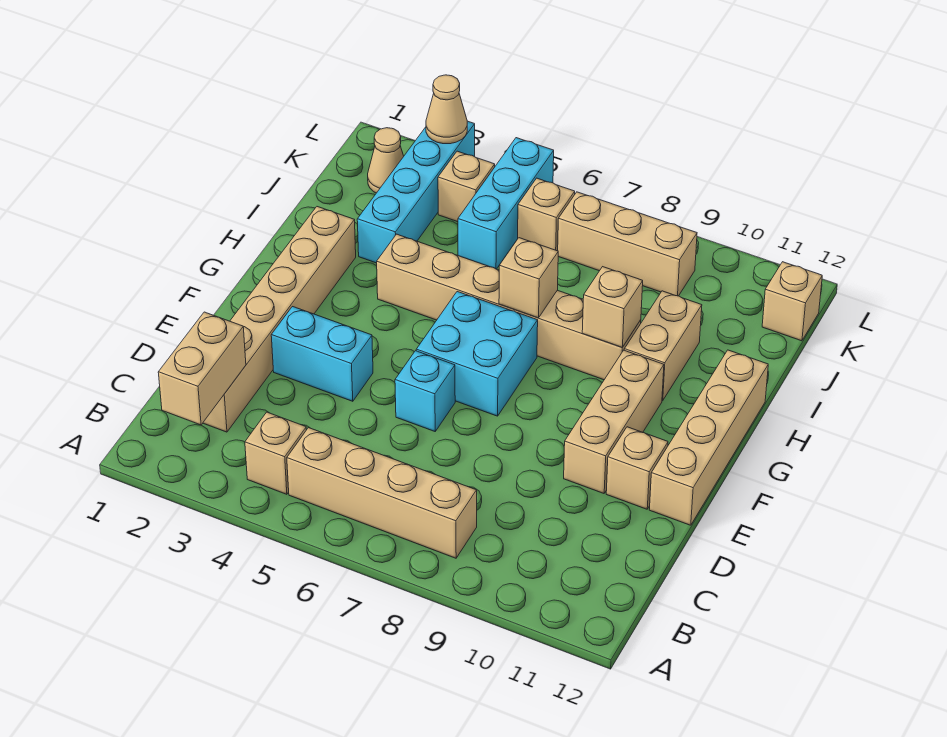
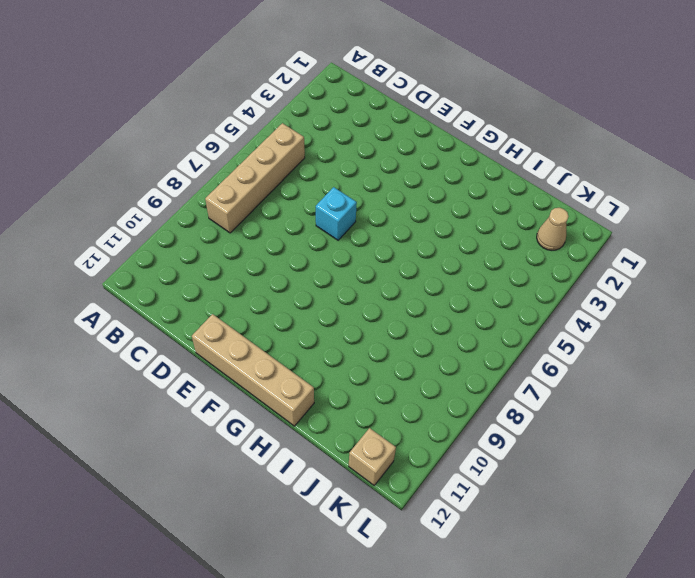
none -> tan 1x1 brick [245,412,306,494]
none -> tan 1x6 brick [203,207,356,432]
none -> cyan 1x2 brick [271,307,373,401]

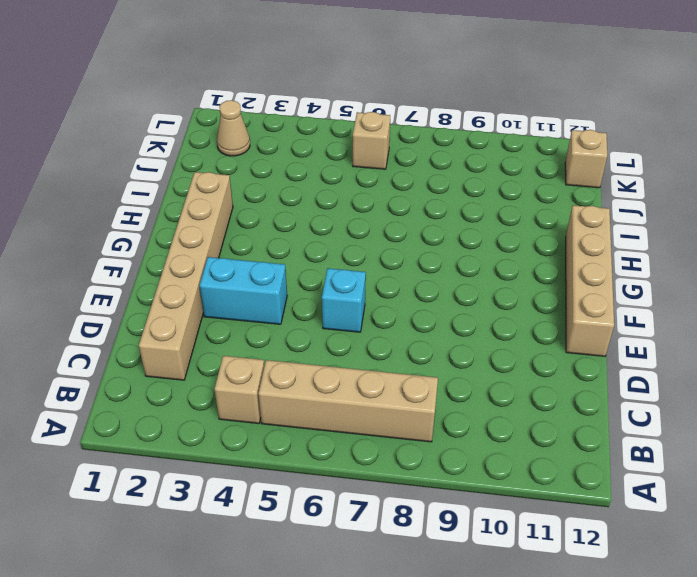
none -> tan 1x3 brick [564,350,664,493]
none -> tan 1x1 brick [606,427,668,509]
none -> cyan 2x2 brick [416,292,538,416]

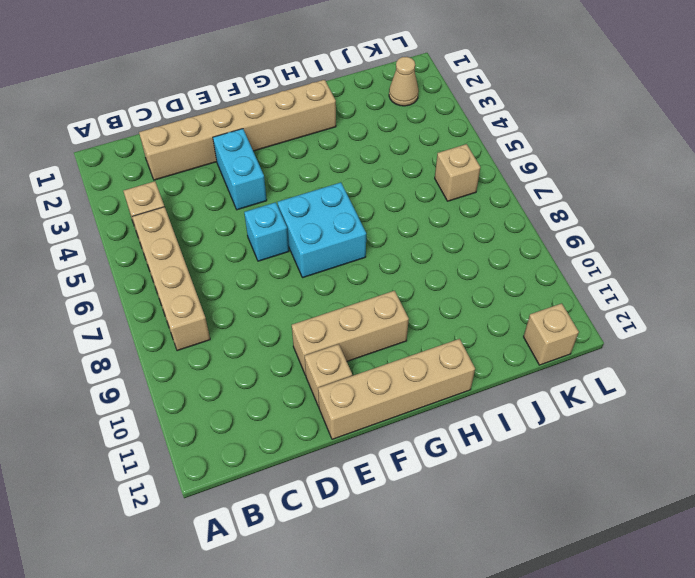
none -> tan 1x6 brick [377,234,641,380]
none -> tan 1x2 brick [624,291,702,401]
none -> cyan 1x4 brick [357,121,475,263]

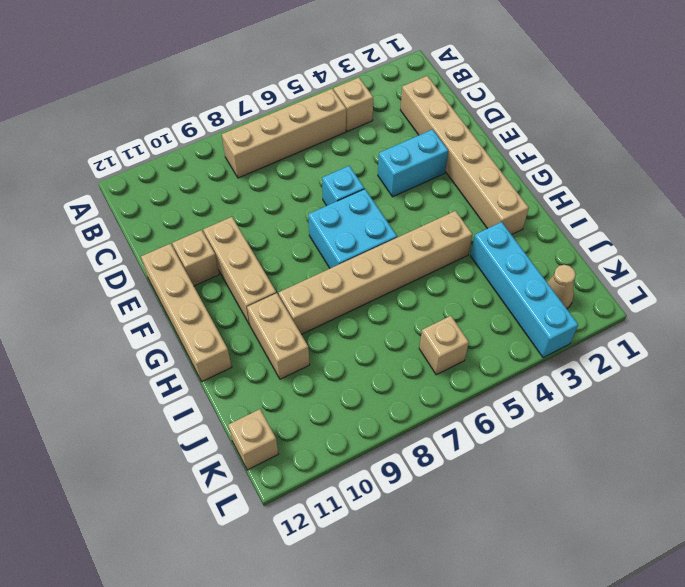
none -> cyan 1x3 brick [458,138,554,269]
none -> tan 1x1 brick [438,151,495,222]
none -> tan 1x3 brick [558,192,697,296]

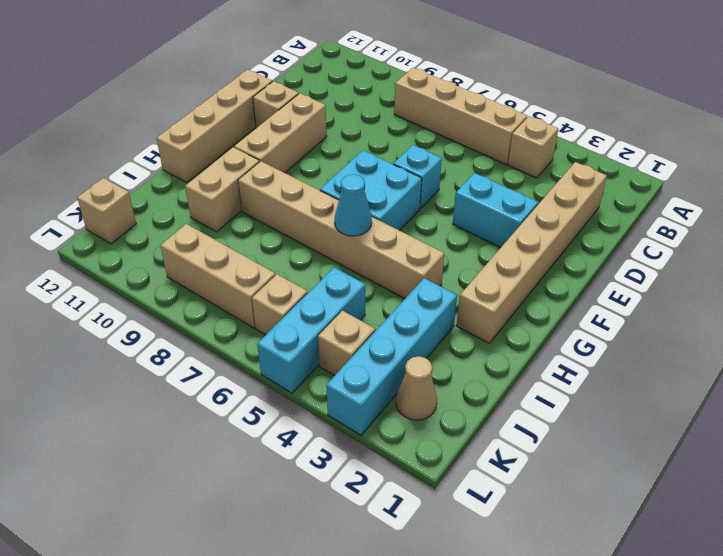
cyan 1x1 cone [335,174,372,236] -> none
none -> tan 1x2 brick [158,312,246,425]
none -> tan 1x1 brick [499,238,558,318]
none -> tan 1x1 brick [582,267,643,347]

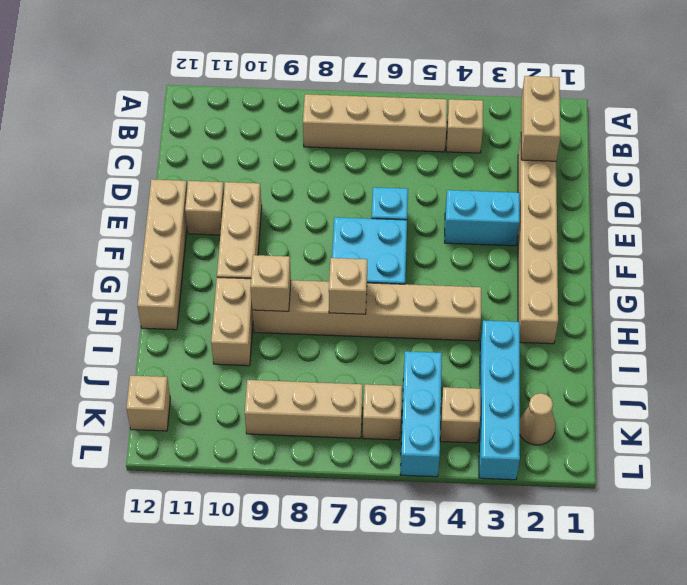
none -> tan 1x1 cone [426,75,467,144]

